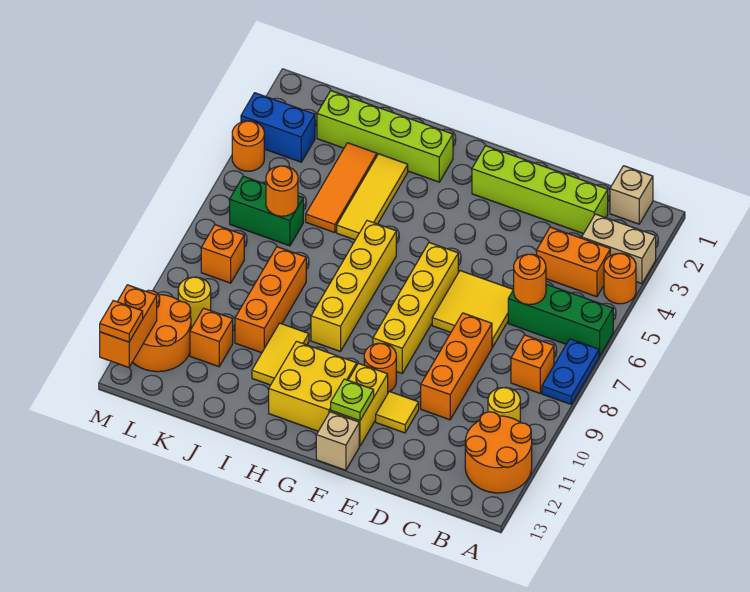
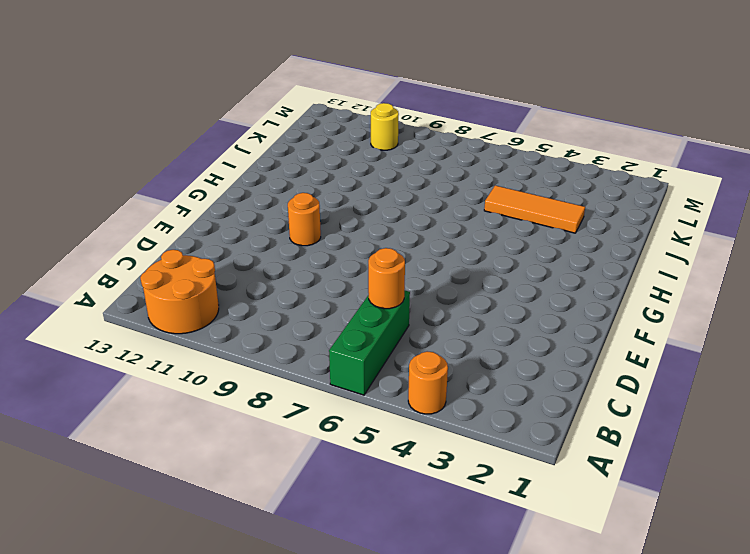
none -> tan 1x2 brick [582,214,656,284]
none -> blue 1x2 plate [542,339,599,404]
none -> tan 1x1 brick [610,166,653,224]
none -> orange 1x2 brick [537,227,610,297]

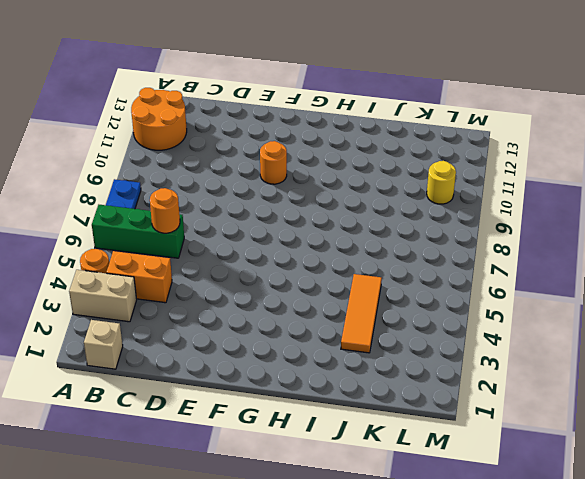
none -> orange 1x1 brick [511,335,554,393]
none -> yellow 1x1 round brick [488,387,520,422]
none -> lime 1x4 brick [472,146,608,234]
none -> yellow 2x2 tile [432,271,513,347]

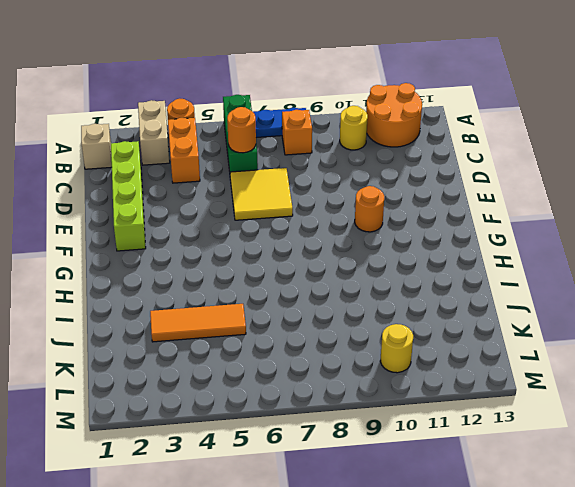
none -> orange 1x3 brick [421,313,492,420]
none -> yellow 1x1 tile [376,391,419,433]
none -> yellow 1x4 brick [373,243,458,373]
none -> yellow 1x2 brick [331,363,388,446]

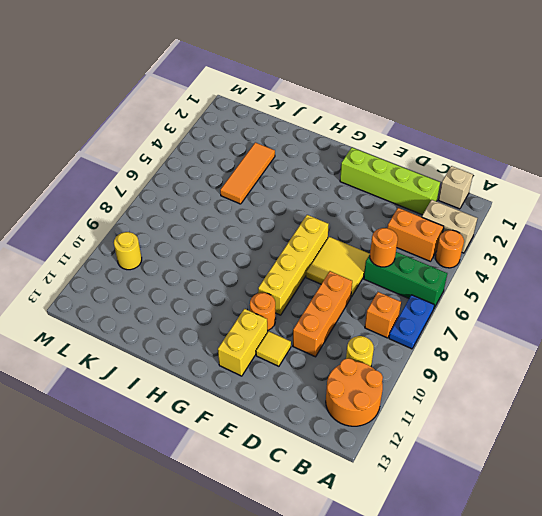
none -> tan 1x1 brick [316,412,359,470]
none -> yellow 2x2 brick [269,341,357,431]
none -> lime 1x4 brick [317,91,453,182]
none -> yellow 1x4 brick [311,221,396,351]

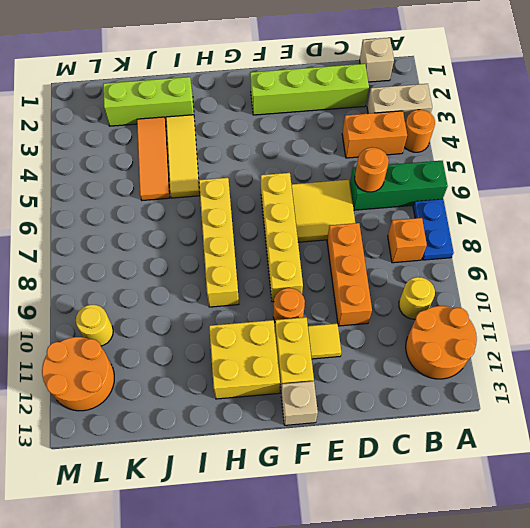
lime 1x3 brick [103,77,194,126] -> lime 1x4 brick [317,91,453,182]
none -> yellow 1x2 tile [252,323,309,385]
none -> orange 1x3 brick [235,247,306,353]
none -> green 1x2 brick [230,176,303,246]
none -> orange 1x1 brick [190,308,233,367]

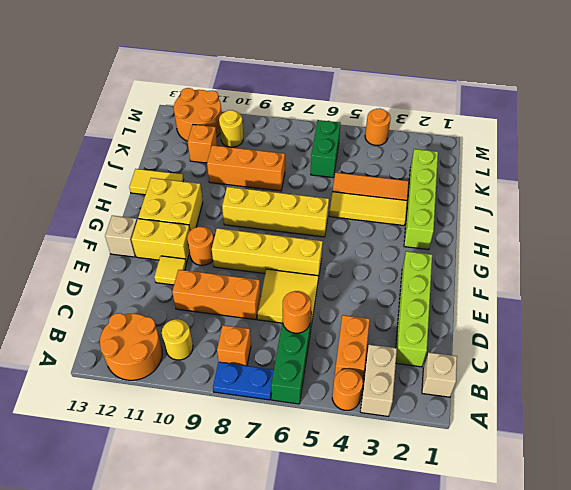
yellow 1x2 tile [129,169,184,195] -> yellow 1x2 tile moved to [252,323,309,385]
none -> blue 1x2 brick [241,93,315,162]
none -> orange 1x1 brick [201,225,244,283]
none -> lime 1x1 plate [331,379,374,421]
none -> orange 1x1 round brick [266,166,298,216]

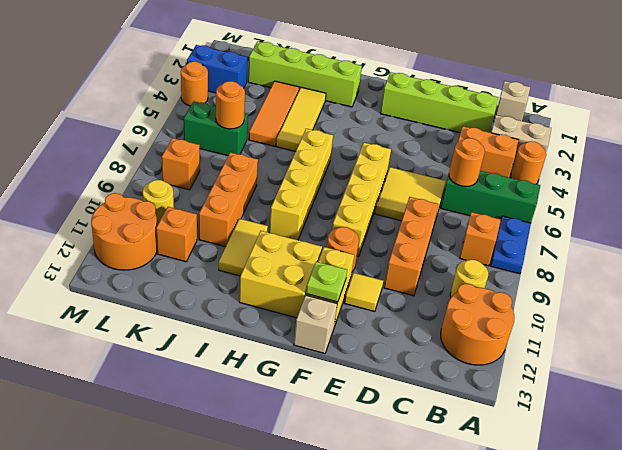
none -> orange 1x2 brick [100,285,157,367]
none -> orange 1x1 plate [100,301,143,342]

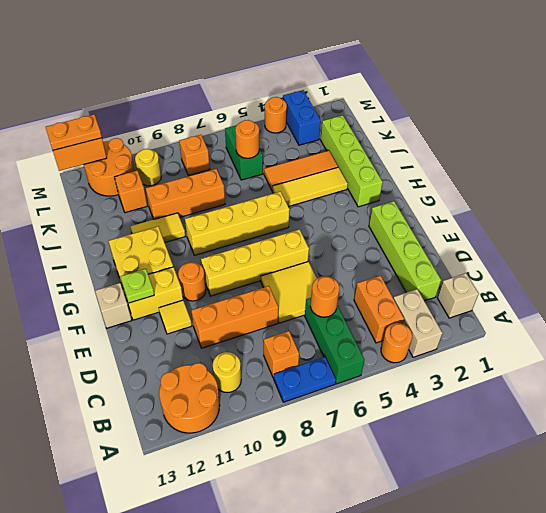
orange 1x2 plate [46,115,102,150] -> orange 1x1 plate [100,301,143,342]

